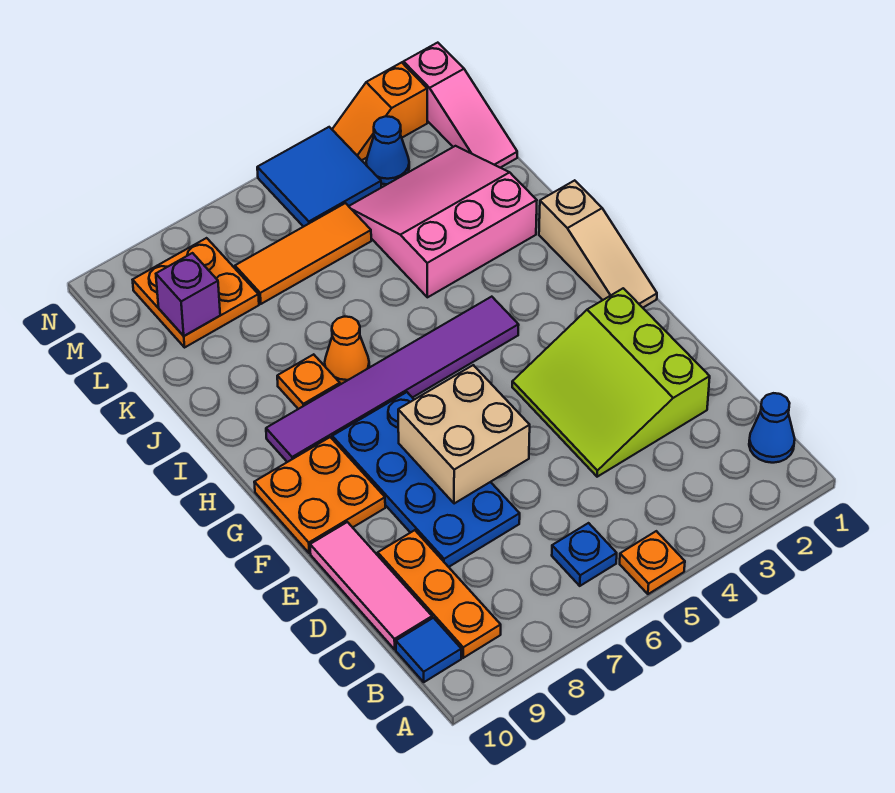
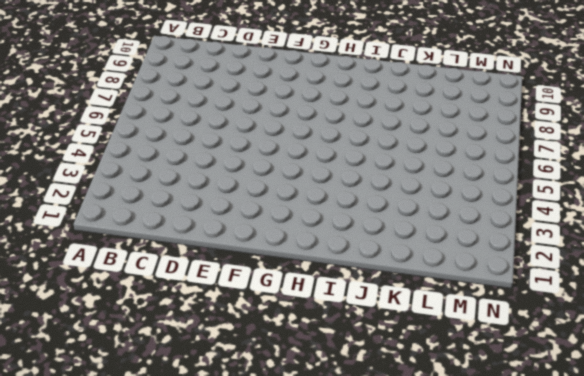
none -> orange 1x1 plate [620,531,685,594]
none -> blue 1x1 cone [749,393,795,463]
none -> blue 1x1 plate [552,523,617,586]

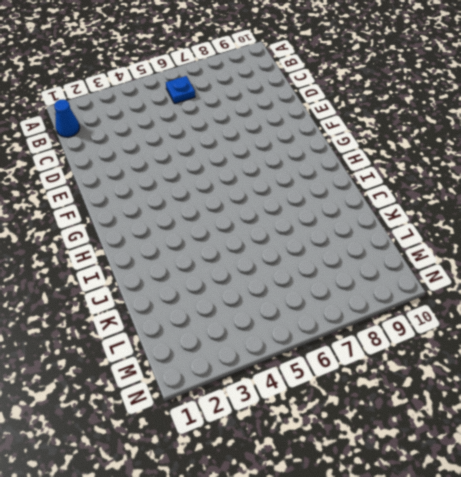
none -> orange 1x1 plate [620,531,685,594]
none -> orange 1x3 plate [378,530,501,658]
none -> blue 1x1 tile [396,618,461,682]

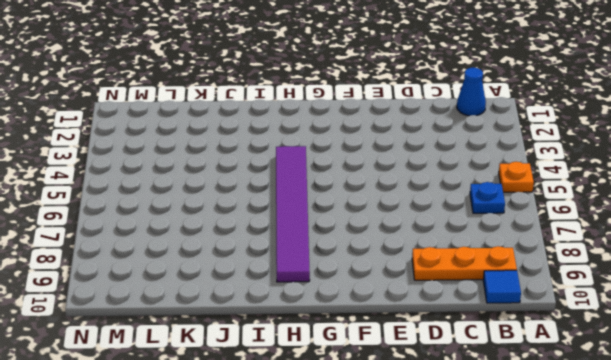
none -> pink 1x3 tile [310,522,432,649]
none -> lime 3x3 slope [512,288,710,477]
none -> blue 2x4 plate [332,392,520,567]

